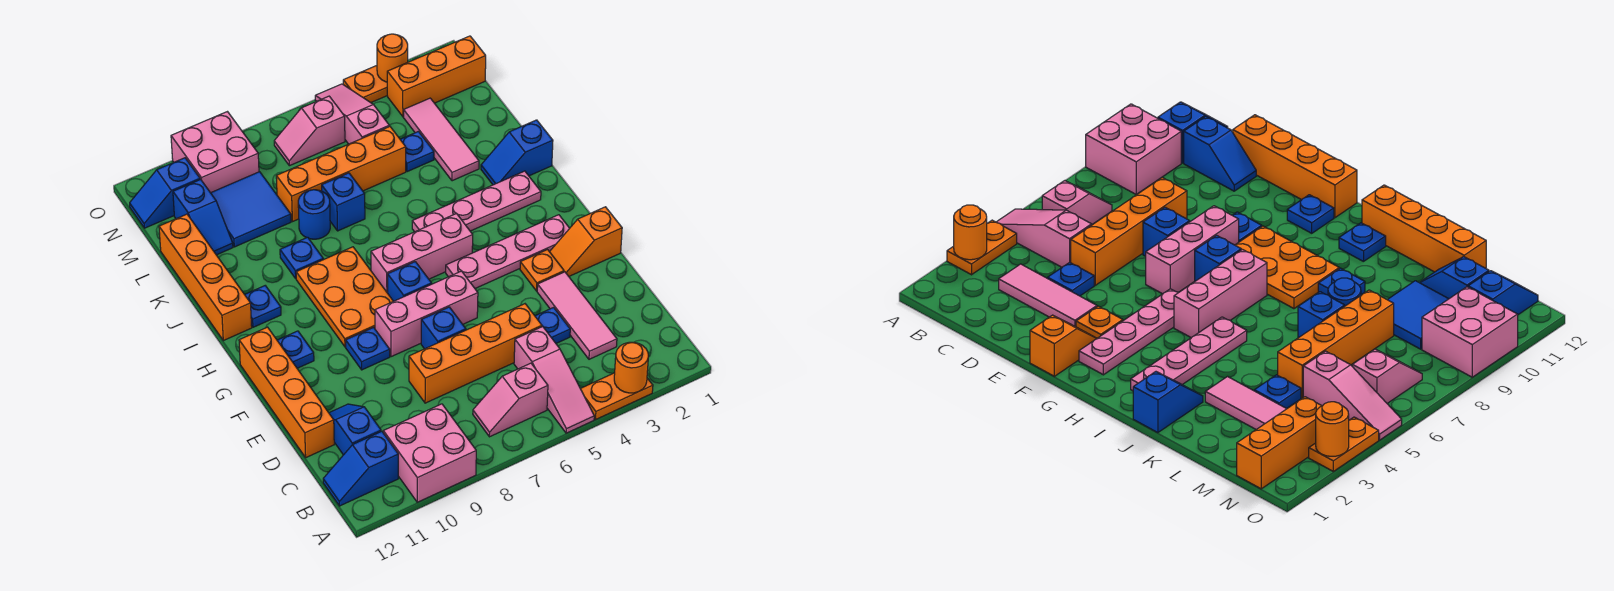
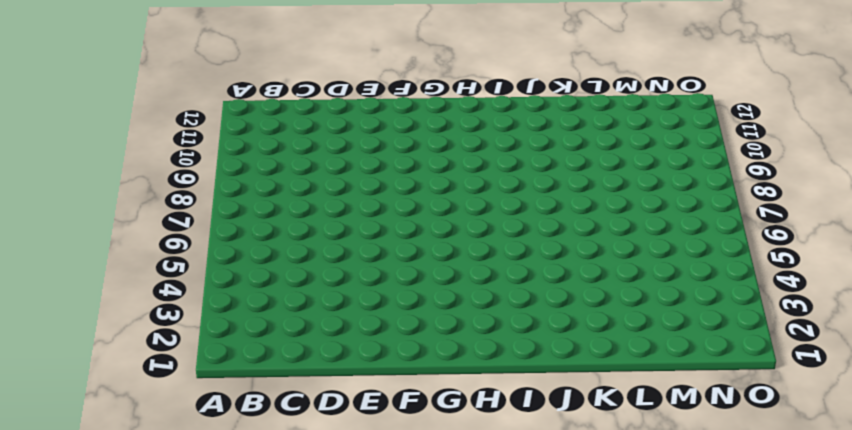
none -> orange 1x2 plate [581,373,653,419]
none -> pink 1x3 slope [514,327,594,433]
none -> pink 2x2 brick [383,404,476,502]
none -> pink 1x2 slope [473,363,548,437]

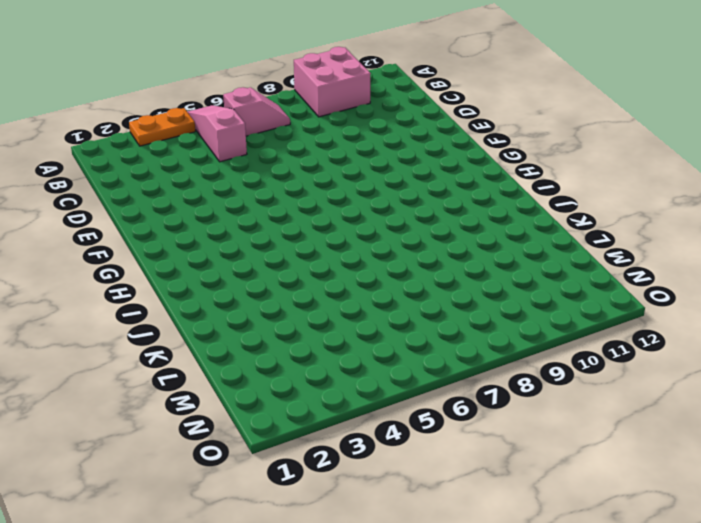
none -> blue 1x2 slope [323,431,398,506]
none -> pink 1x3 tile [537,272,617,359]
none -> blue 1x2 slope [329,404,381,455]
none -> blue 1x1 plate [535,308,570,343]

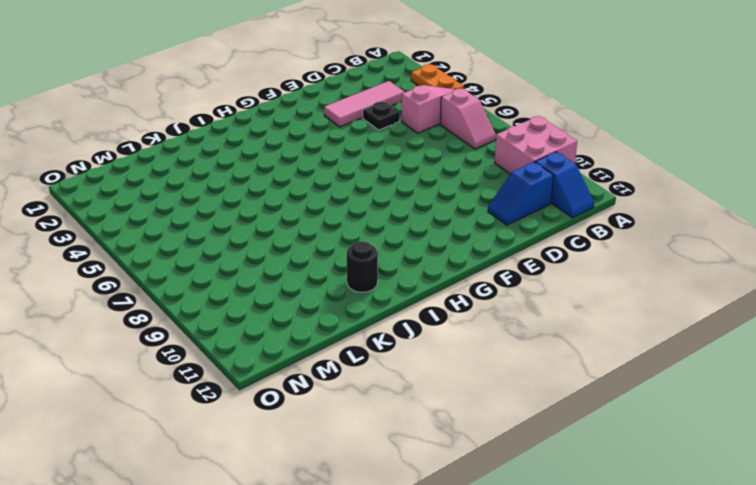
black 1x1 plate [363,101,400,130] -> blue 1x1 plate [535,308,570,343]
black 1x1 round brick [347,241,378,292] -> none
none -> orange 1x4 brick [409,304,542,403]
none -> orange 1x4 brick [239,327,334,457]
none -> blue 1x1 brick [421,307,466,349]
none -> orange 1x2 slope [550,207,622,276]

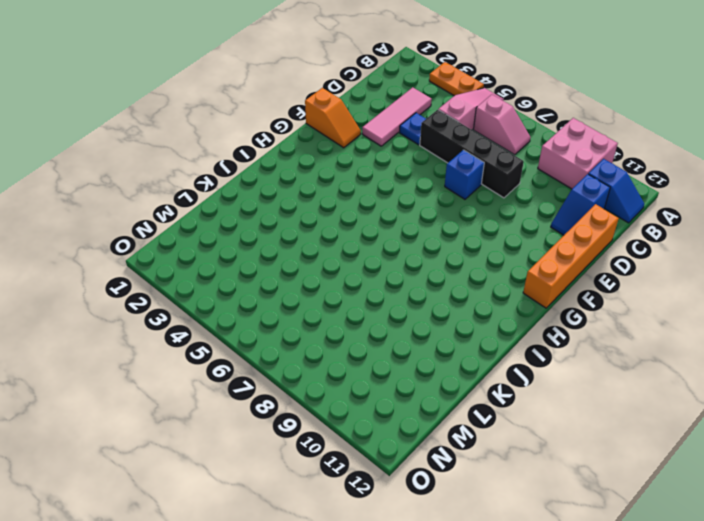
black 1x4 brick [420,110,524,198] -> orange 1x4 brick [409,304,542,403]
none -> orange 1x1 plate [520,250,564,291]
none -> pink 1x3 brick [375,271,478,357]
none -> blue 1x1 plate [346,328,390,370]
none -> pink 1x4 plate [446,215,570,288]

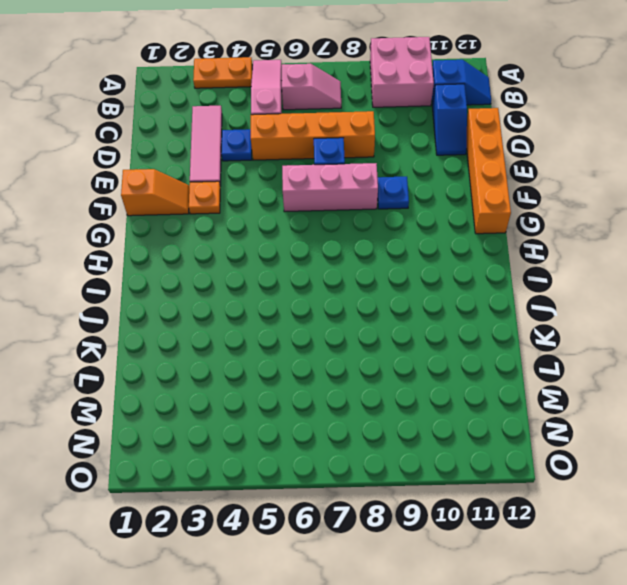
none -> pink 1x4 plate [446,215,570,288]
none -> blue 1x1 brick [388,262,432,301]
none -> orange 2x3 plate [296,247,393,347]
none -> blue 1x1 plate [277,331,314,368]

